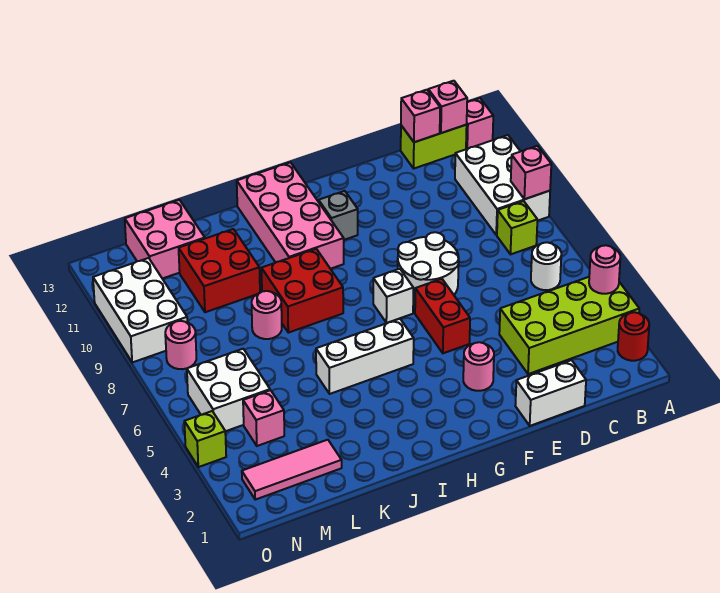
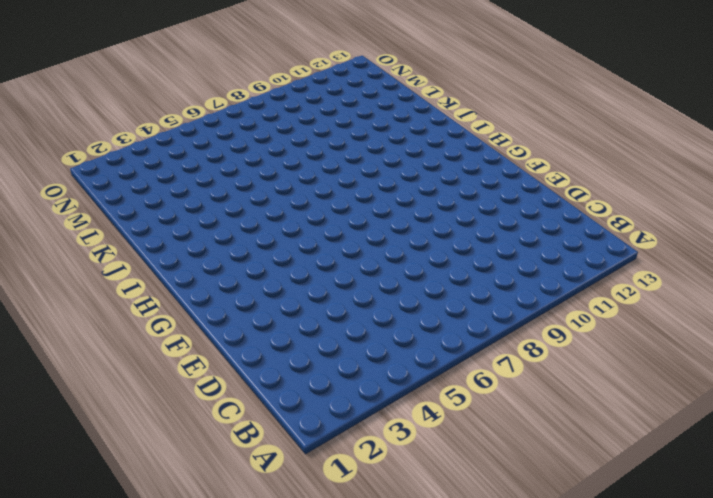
none -> red 1x1 round brick [618,312,649,361]
none -> lime 2x4 brick [499,277,639,374]
none -> white 2x3 brick [455,135,550,235]

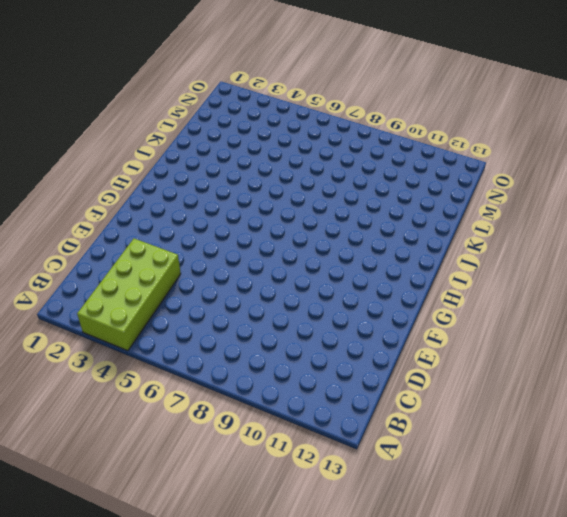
none -> red 1x1 round brick [618,312,649,361]
none -> white 2x3 brick [455,135,550,235]
none -> pink 1x1 brick [466,98,493,149]

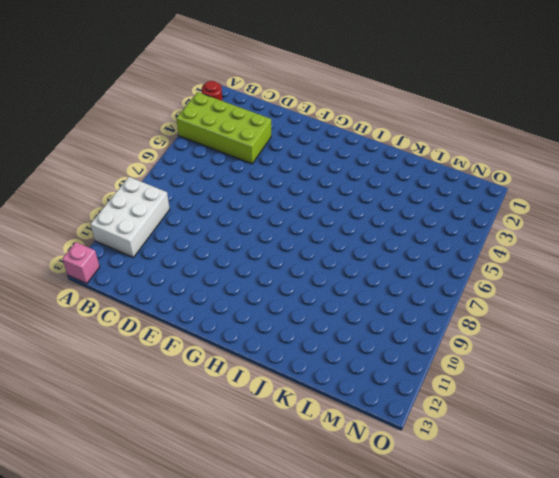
none -> white 1x1 round brick [531,242,561,290]
none -> lime 1x1 brick [497,201,537,254]
none -> lime 1x2 brick [401,125,467,168]

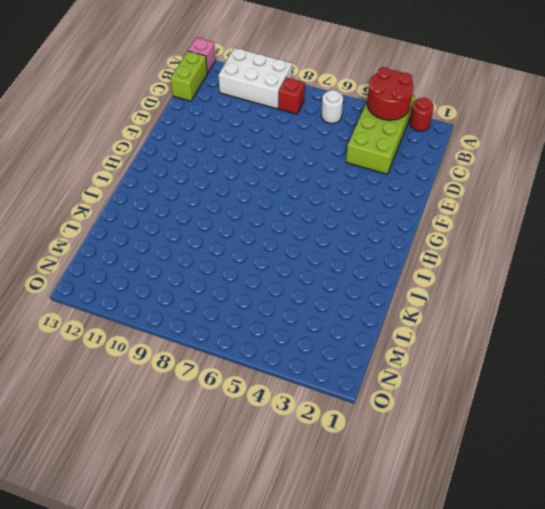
red 2x2 round brick [367,67,413,120] -> pink 1x1 round brick [589,245,620,294]
red 1x1 brick [278,78,305,114] -> lime 1x1 brick [497,201,537,254]
none -> white 1x2 brick [515,360,586,426]
none -> white 2x2 round brick [398,232,459,304]
none -> pink 1x1 round brick [463,342,494,391]

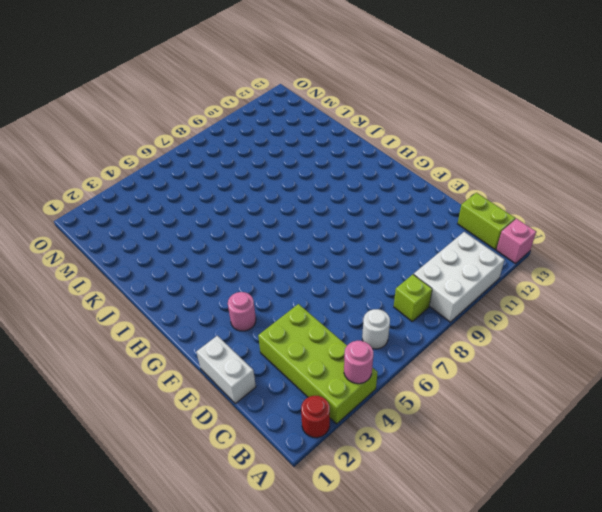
none -> white 2x2 round brick [398,232,459,304]
none -> red 1x2 brick [415,279,470,353]
none -> white 1x1 brick [373,269,413,323]

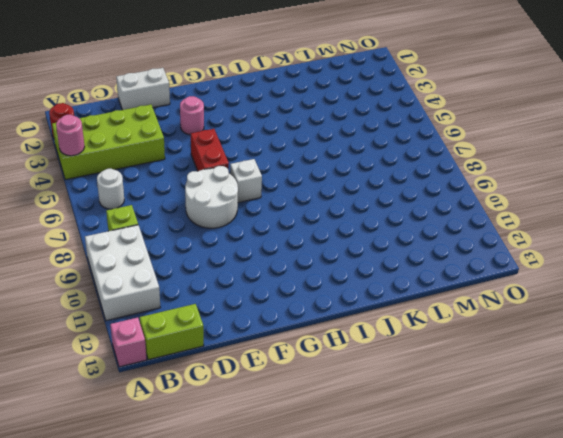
none -> grey 1x1 brick [319,191,358,240]
none -> white 1x3 brick [316,319,414,394]
none -> pink 2x4 brick [237,162,344,269]

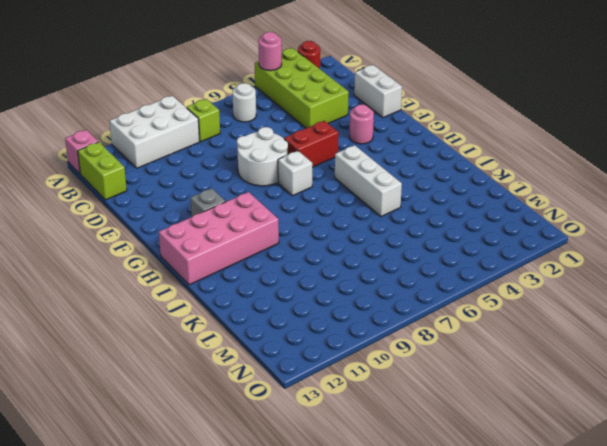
none -> red 2x2 brick [261,249,343,333]
none -> pink 1x1 round brick [252,291,282,339]
none -> red 2x2 brick [179,229,260,312]

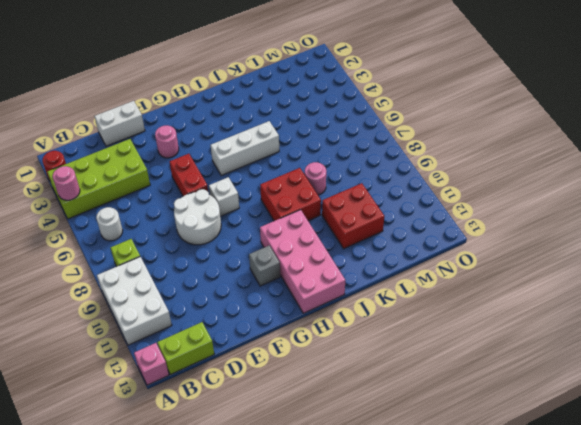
none -> pink 1x3 tile [242,440,342,500]
none -> pink 2x2 brick [125,200,205,279]
none -> pink 1x1 brick [243,390,284,446]

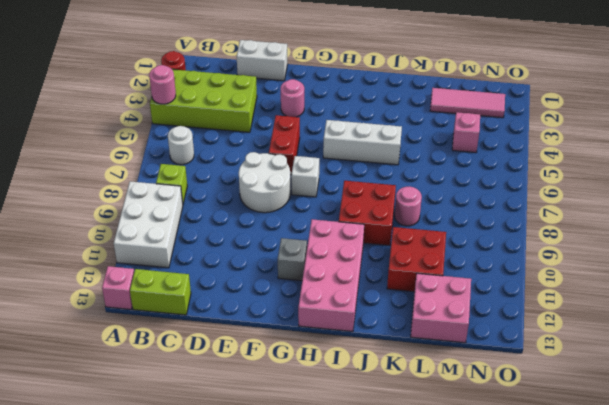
none -> white 2x2 brick [187,349,270,431]
none -> pink 1x1 round brick [165,321,196,369]
none -> white 2x3 brick [93,258,187,362]

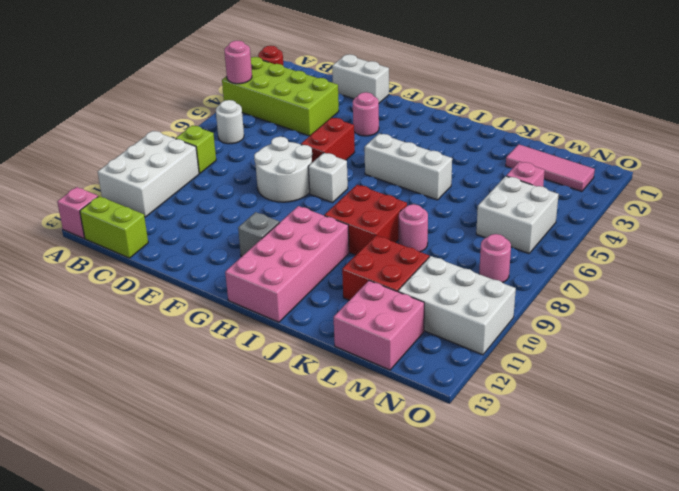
white 2x3 brick [398,256,516,355] -> white 2x3 brick turned to [93,258,187,362]
none -> lime 1x1 brick [184,411,226,467]
none -> pink 1x1 brick [511,146,551,199]
none -> pink 1x1 brick [428,81,467,133]

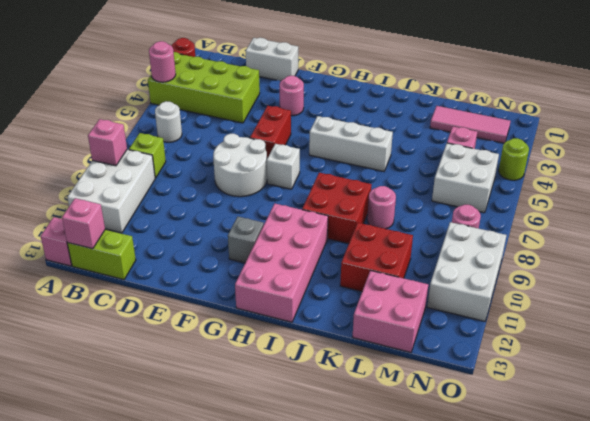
lime 1x1 round brick [499,138,529,180] -> lime 1x1 brick [184,411,226,467]
none -> pink 1x1 brick [401,90,440,142]

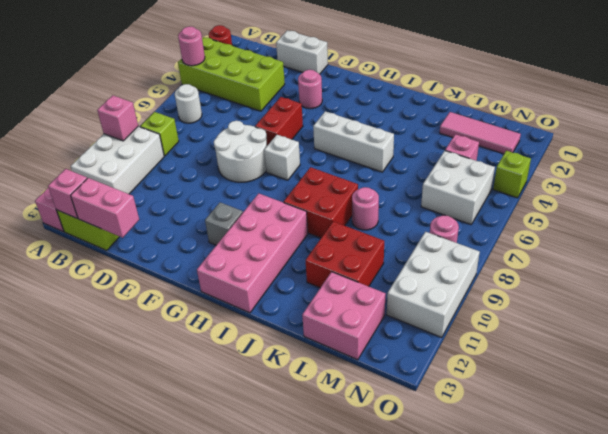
pink 1x2 brick [71,178,139,238] -> pink 1x1 brick [401,90,440,142]

